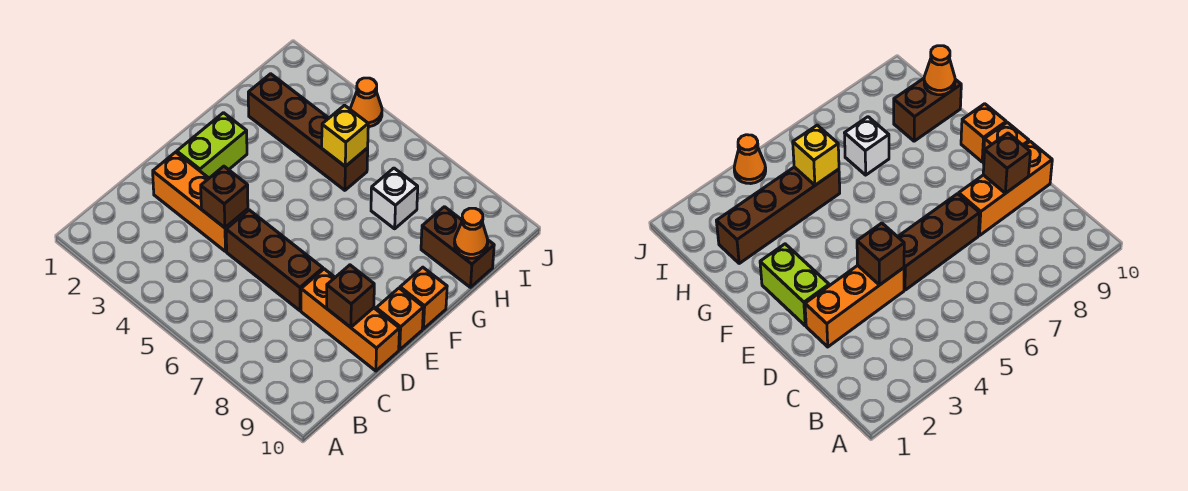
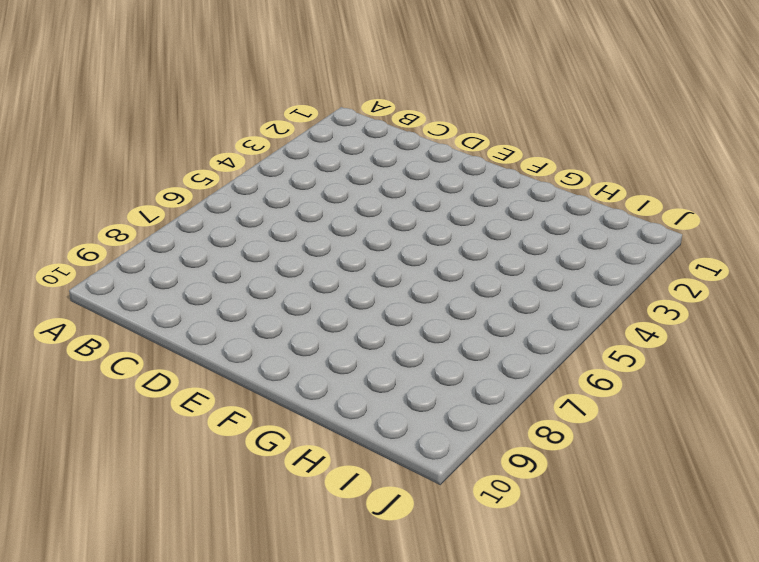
none -> orange 1x3 brick [153,152,248,251]
none -> brown 1x3 brick [226,210,323,311]
none -> orange 1x3 brick [301,269,399,371]

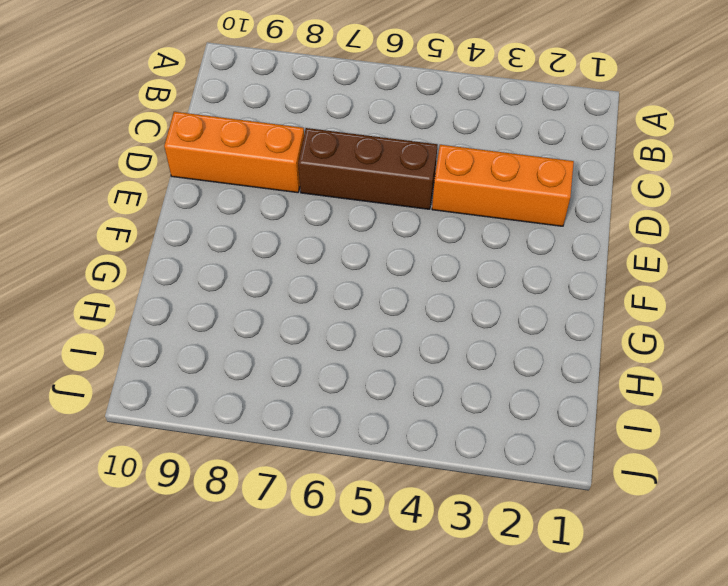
none -> lime 1x2 brick [177,113,247,178]
none -> orange 1x1 brick [376,288,423,350]
none -> orange 1x1 brick [400,267,447,329]

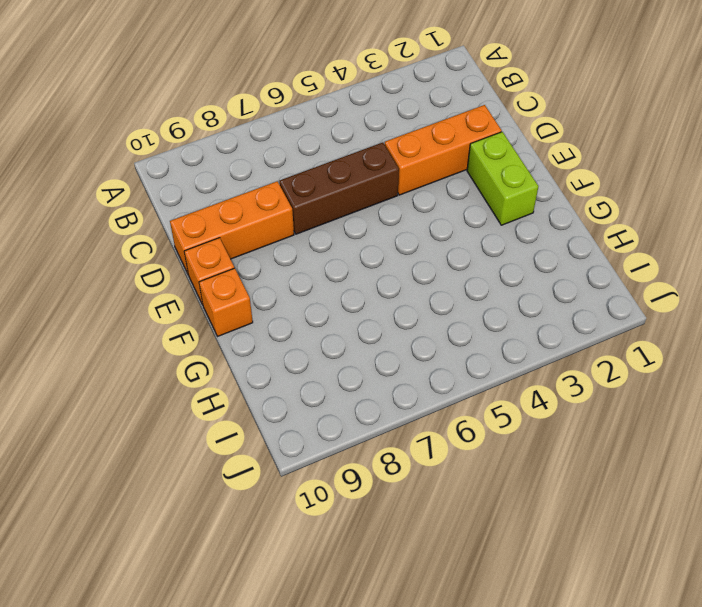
none -> brown 1x4 brick [248,74,368,190]
none -> white 1x1 brick [371,168,418,229]
none -> brown 1x2 brick [421,207,494,287]

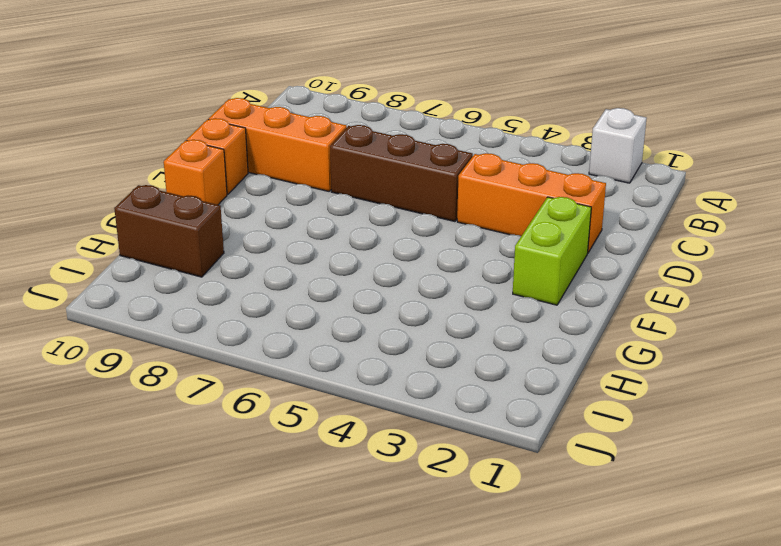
white 1x1 brick [589,108,647,183] -> white 1x1 brick moved to [371,168,418,229]
none -> brown 1x4 brick [248,74,368,190]
none -> orange 1x1 cone [350,78,382,127]
none -> brown 1x1 brick [201,166,248,228]

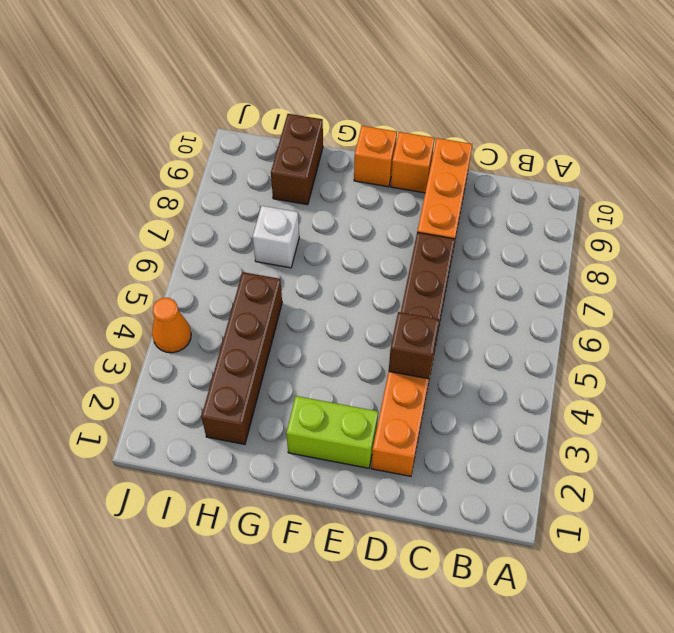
none -> brown 1x1 brick [327,265,374,327]
none -> yellow 1x1 brick [322,105,368,166]
none -> orange 1x1 cone [454,208,488,258]

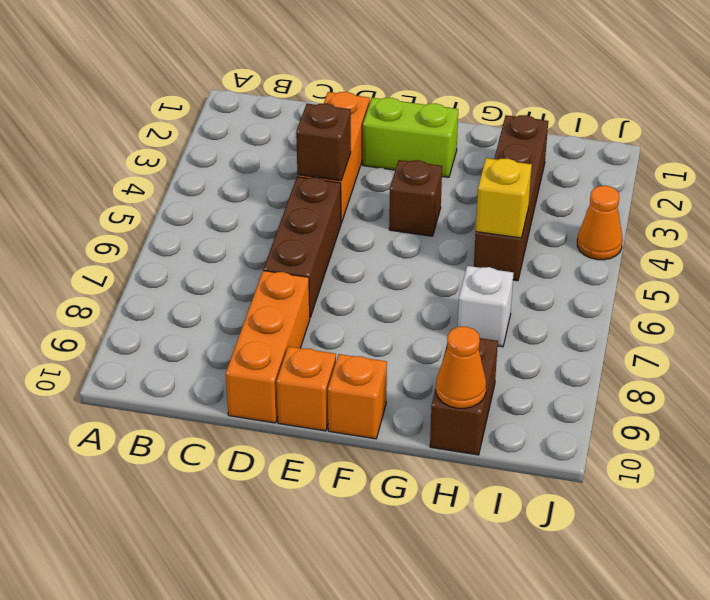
brown 1x1 brick [389,160,442,236] -> brown 1x1 brick moved to [327,265,374,327]

